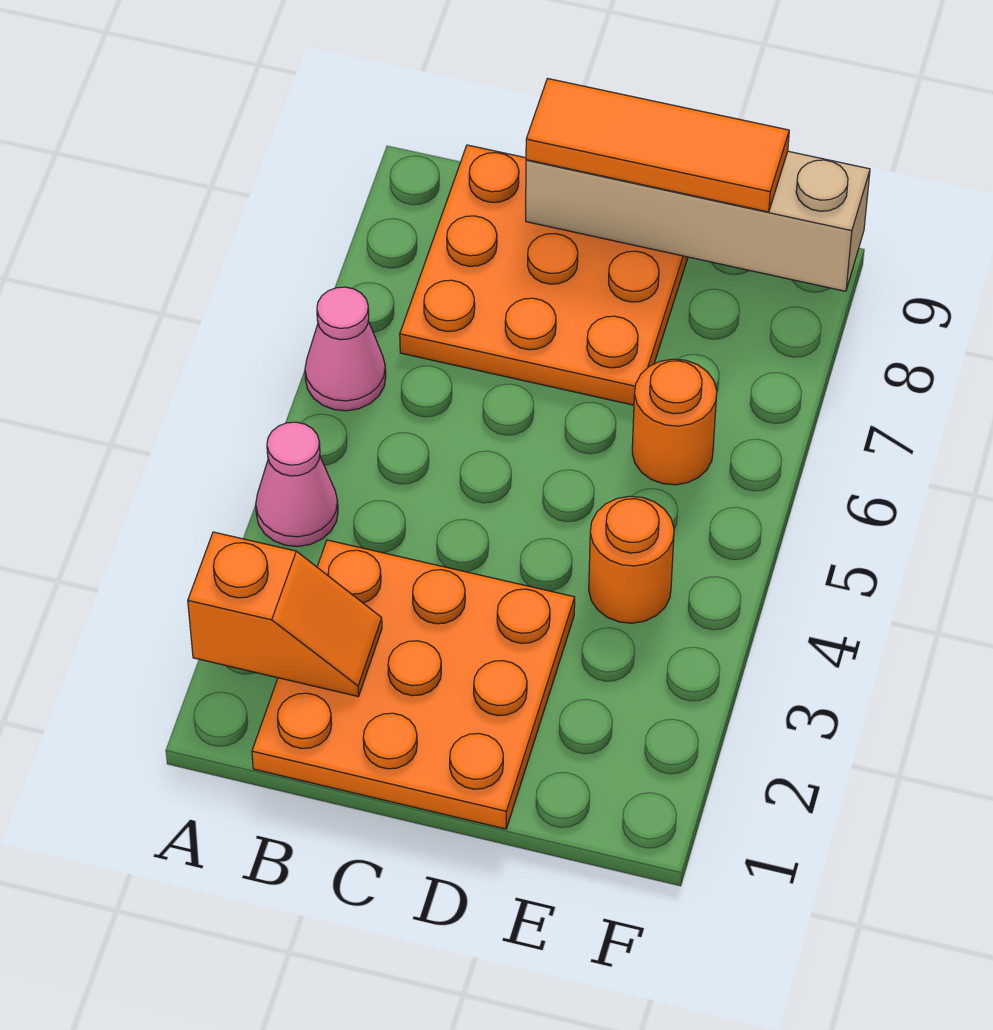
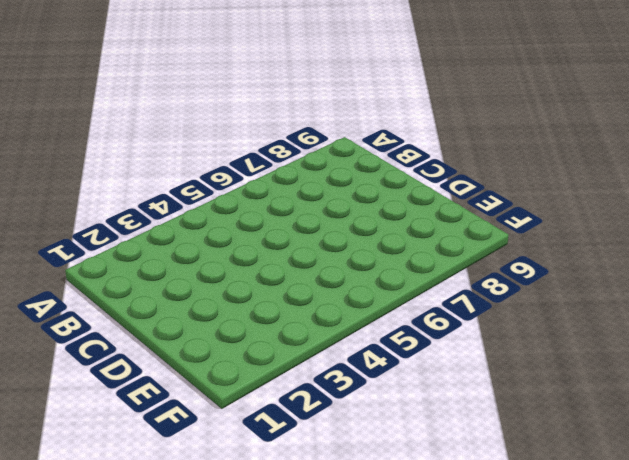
none -> pink 1x1 cone [256,422,338,546]
none -> pink 1x1 cone [305,287,386,411]

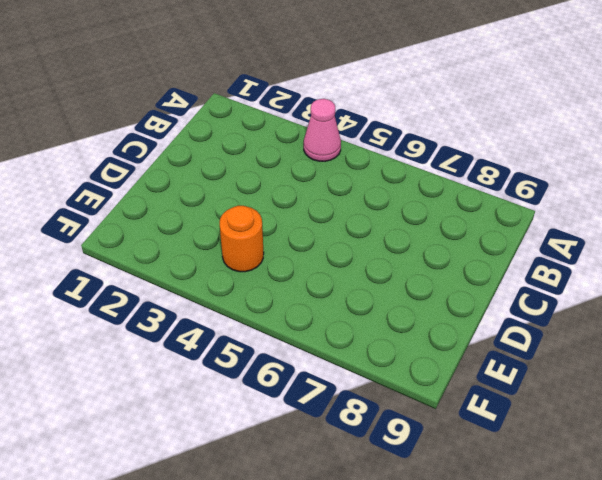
none -> pink 1x1 cone [305,287,386,411]
none -> orange 3x3 plate [252,540,575,829]

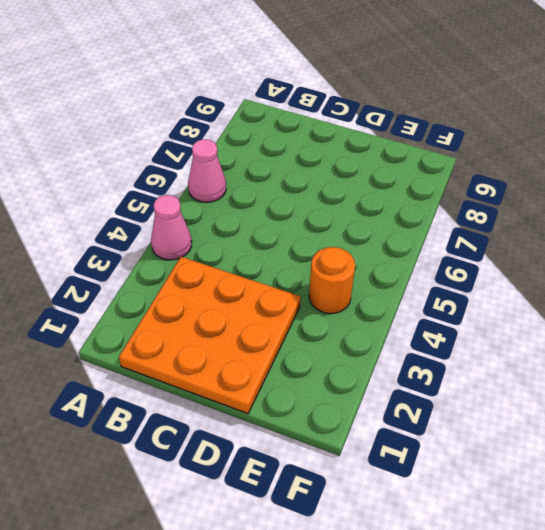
none -> orange 3x3 plate [400,145,688,405]
none -> orange 1x1 round brick [632,359,717,485]

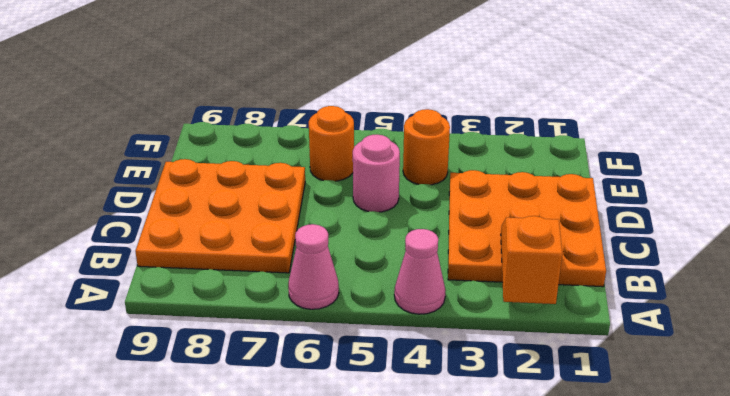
pink 1x1 round brick [353,135,400,212] -> none
none -> tan 1x4 brick [526,151,870,291]
none -> orange 1x3 tile [526,79,789,212]

